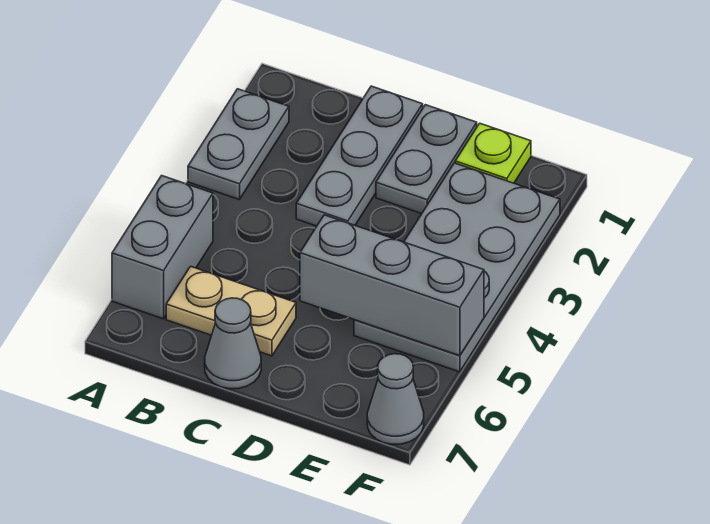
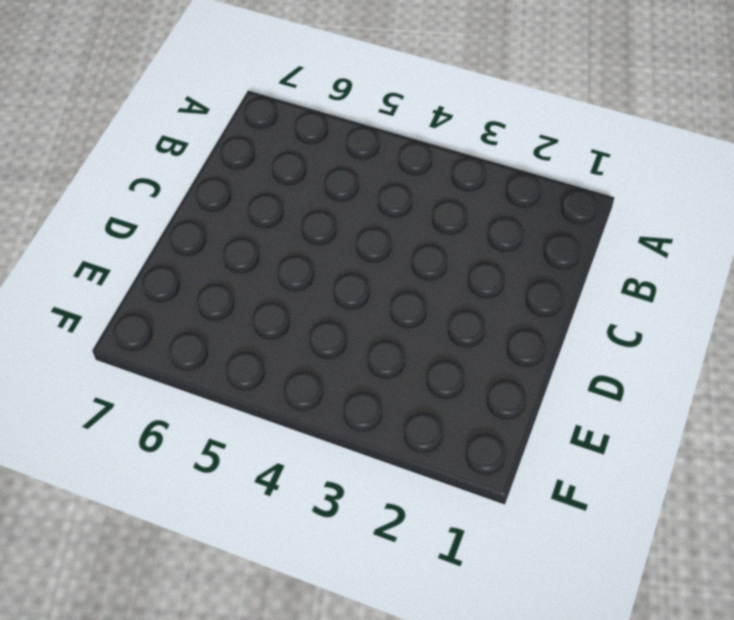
none -> grey 1x2 plate [188,89,289,200]
none -> grey 1x2 brick [112,176,213,319]

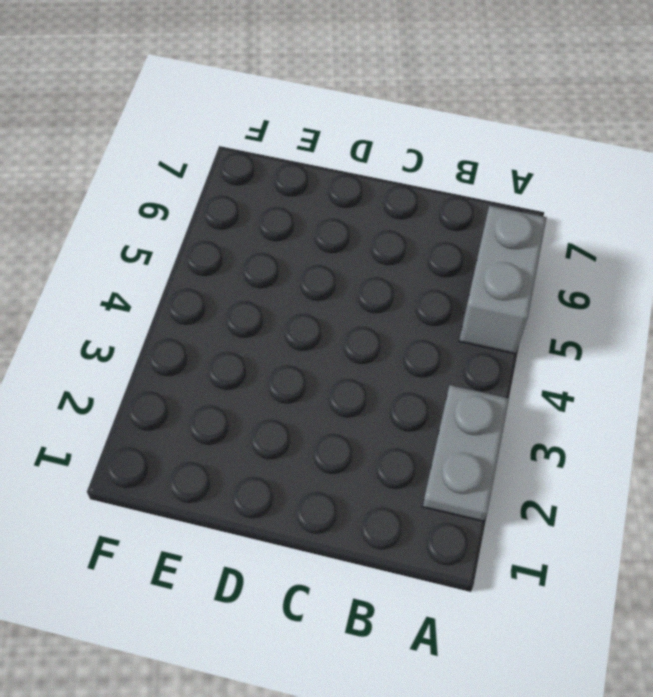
none -> tan 1x2 plate [166,266,296,356]
none -> grey 1x3 plate [296,86,423,226]

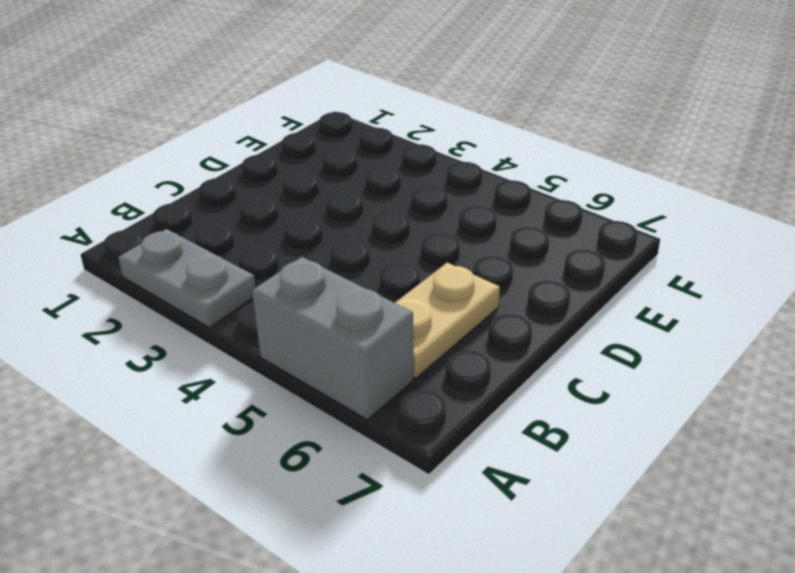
none -> grey 1x3 plate [296,86,423,226]
none -> grey 1x1 cone [205,298,261,389]

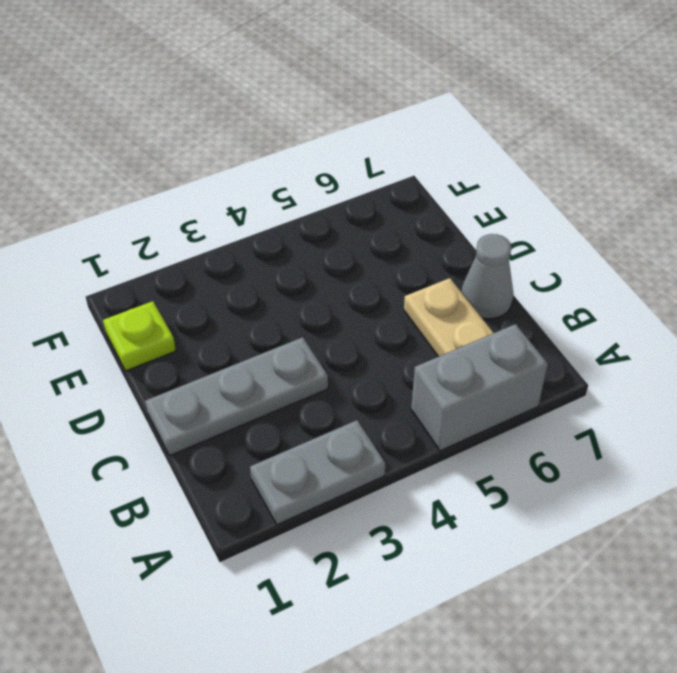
none -> grey 1x2 plate [376,105,477,214]
none -> grey 2x4 plate [354,163,560,372]

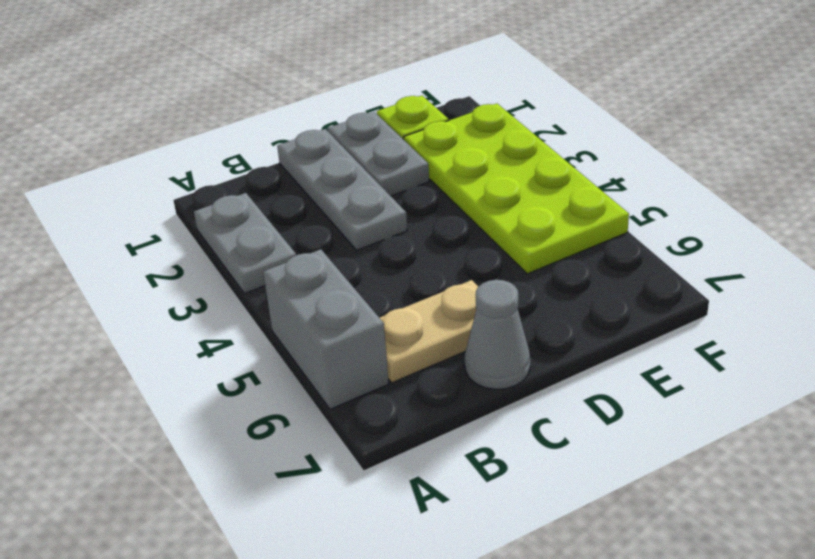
lime 2x4 plate [404,104,629,274] -> grey 2x4 plate [354,163,560,372]
none -> grey 1x1 cone [367,354,424,444]
none -> grey 1x3 brick [300,215,484,356]

